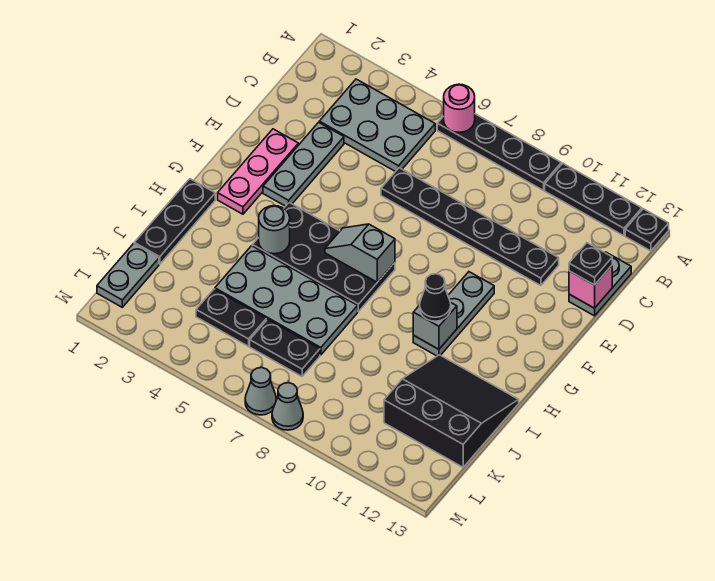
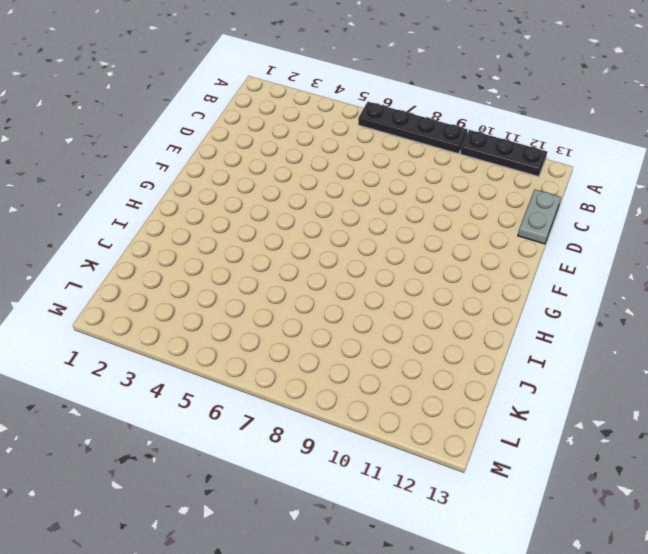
none -> black 1x1 plate [625,209,669,251]
none -> grey 2x3 plate [319,79,435,172]
none -> grey 1x3 plate [263,122,344,206]

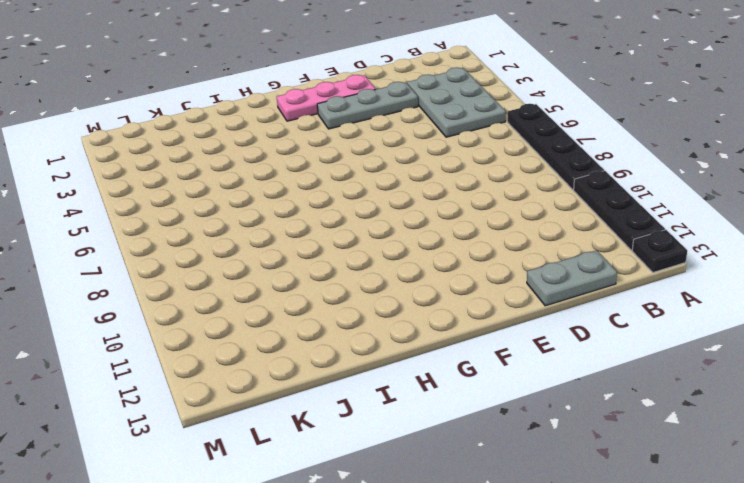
none -> black 1x6 plate [381,168,559,286]
none -> grey 1x3 plate [413,272,494,356]
none -> black 2x4 plate [252,203,395,311]

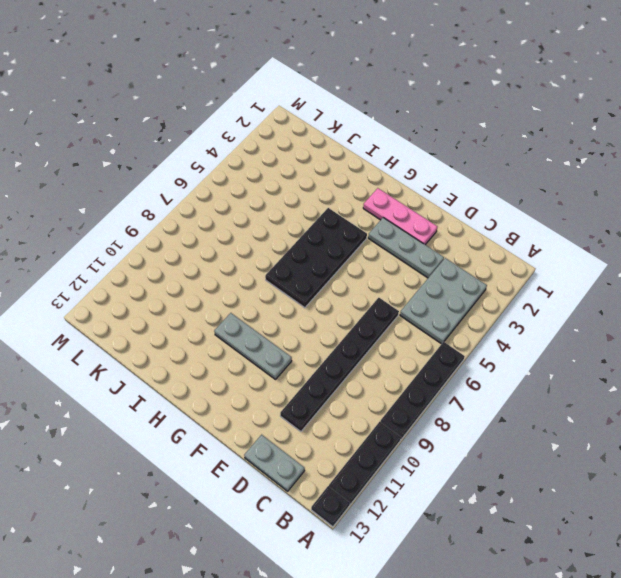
none -> black 1x3 plate [134,179,215,264]
none -> grey 2x4 plate [215,246,358,355]
none -> black 3x3 slope [384,355,519,467]

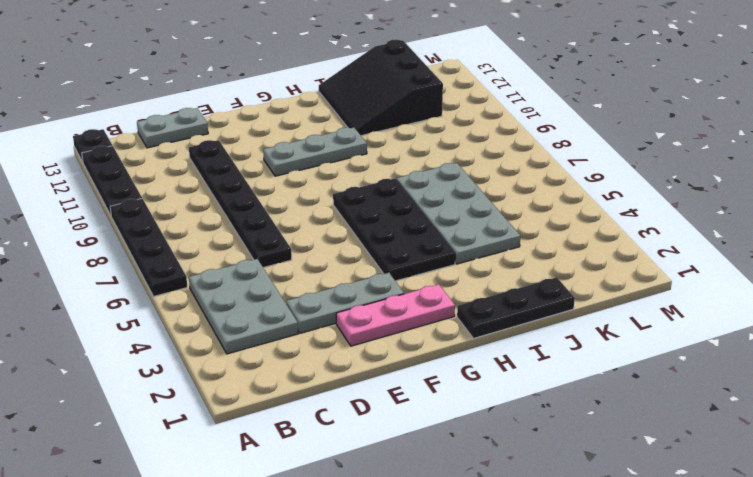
none -> grey 1x2 plate [97,244,159,307]
none -> black 1x2 plate [196,289,266,346]
none -> black 1x2 plate [250,319,320,376]

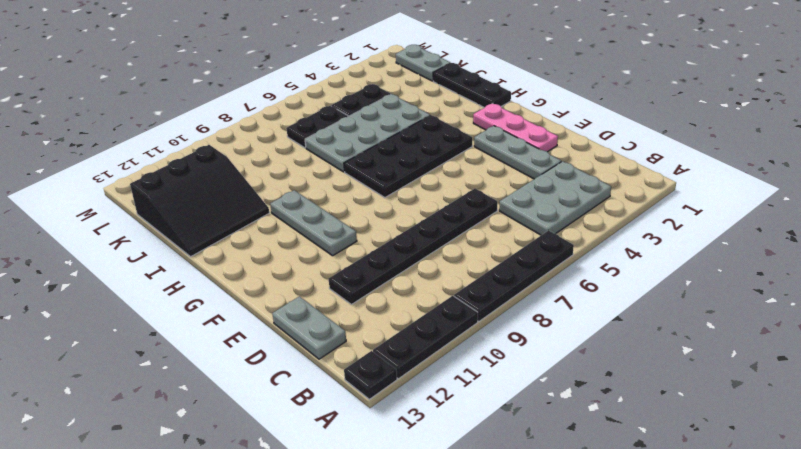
none -> grey 1x1 cone [245,368,276,415]
none -> grey 1x1 cone [272,383,303,430]
none -> pink 1x1 round brick [444,84,475,132]

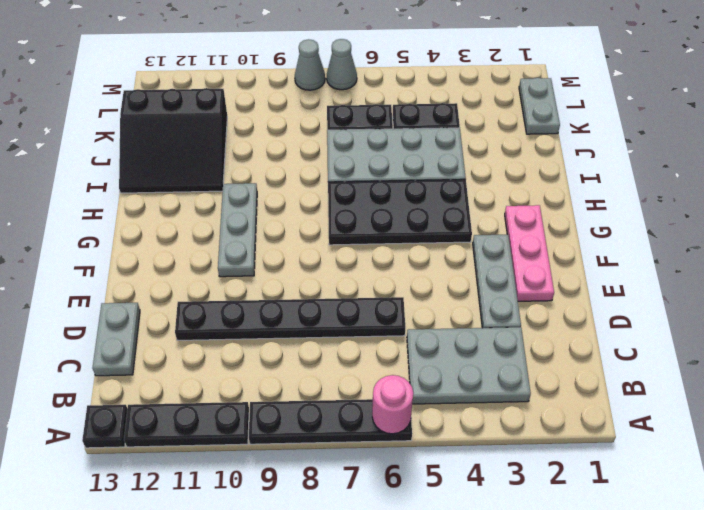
none -> black 1x3 plate [134,179,215,264]
none -> pink 1x1 brick [569,266,612,308]
none -> grey 1x2 slope [325,224,395,282]

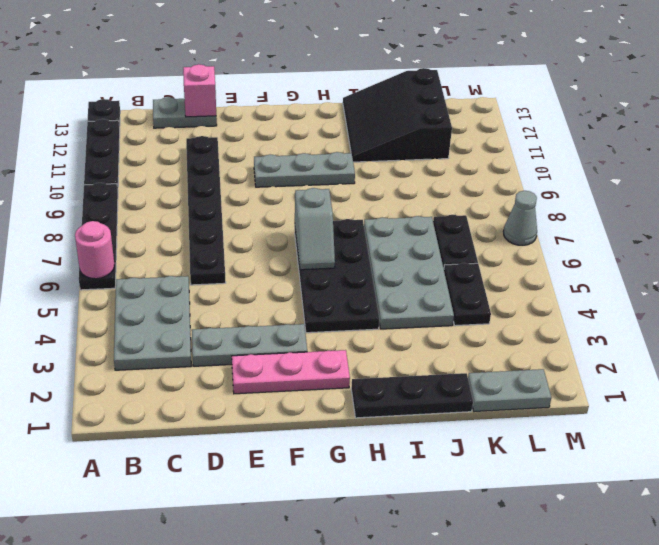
none -> grey 1x1 cone [272,383,303,430]
none -> grey 1x1 round brick [259,206,290,254]
none -> grey 1x1 brick [413,302,457,349]

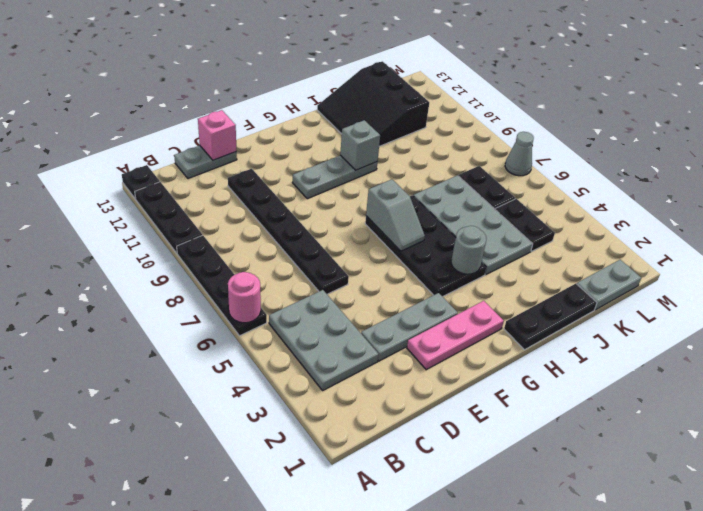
none -> grey 1x1 cone [272,383,303,430]
none -> black 1x1 plate [569,243,612,285]
none -> black 1x1 cone [420,274,451,321]

